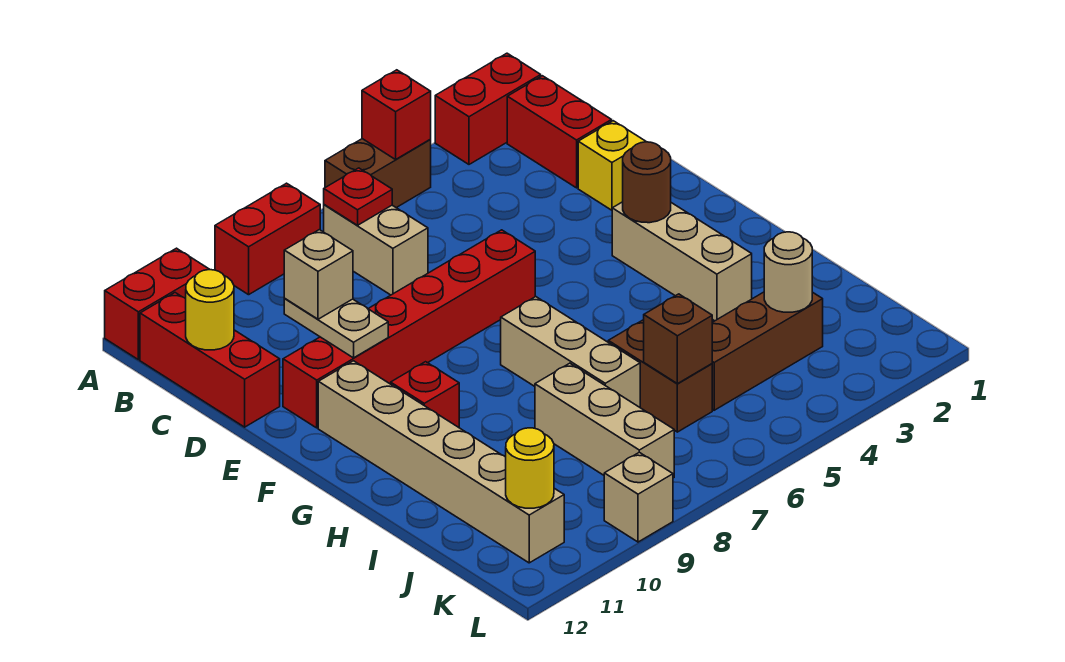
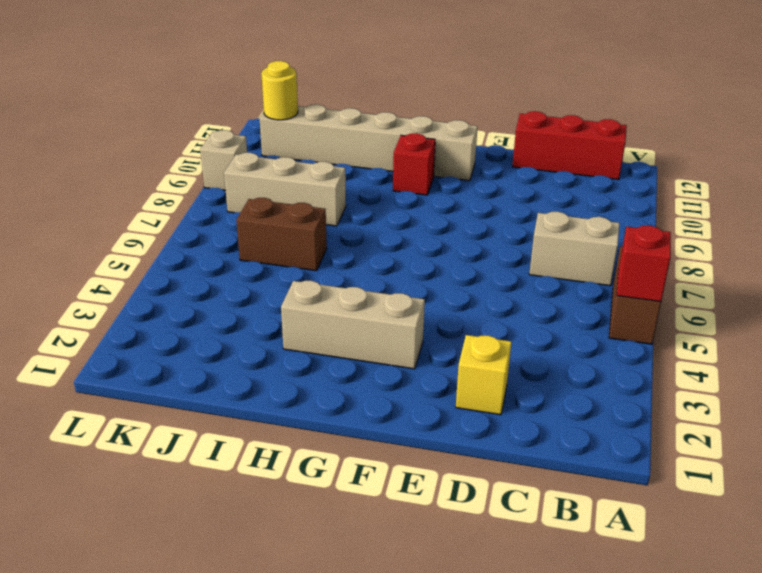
none -> red 1x2 brick [435,53,541,164]
none -> red 1x2 brick [215,183,320,295]
none -> red 1x2 brick [105,248,210,360]

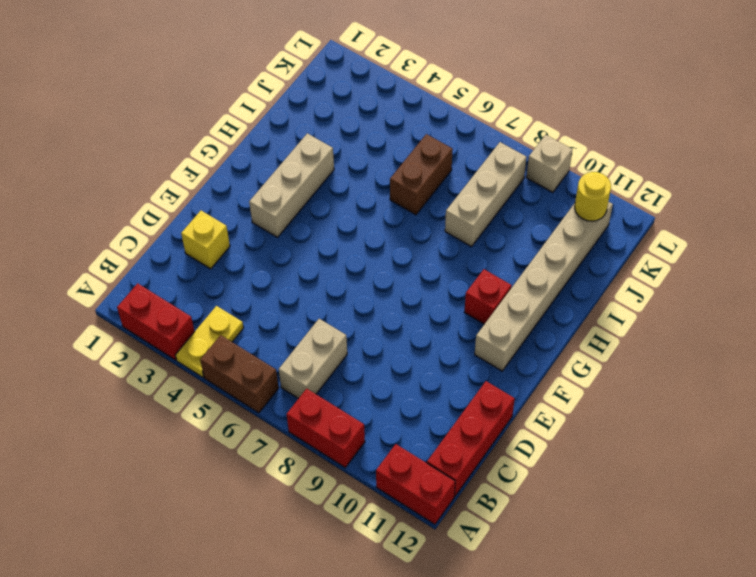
yellow 1x2 plate [175,306,244,377] -> none
none -> red 1x2 brick [507,76,612,188]
none -> red 1x6 brick [283,230,535,428]
none -> tan 1x3 brick [501,297,640,407]

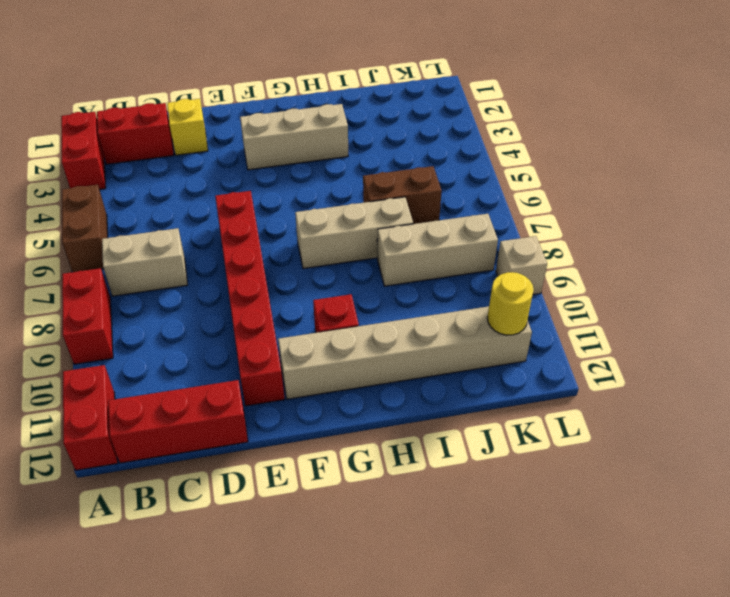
none -> brown 1x3 brick [712,292,823,410]
none -> red 1x1 brick [362,70,431,159]
none -> red 1x1 plate [324,168,392,225]

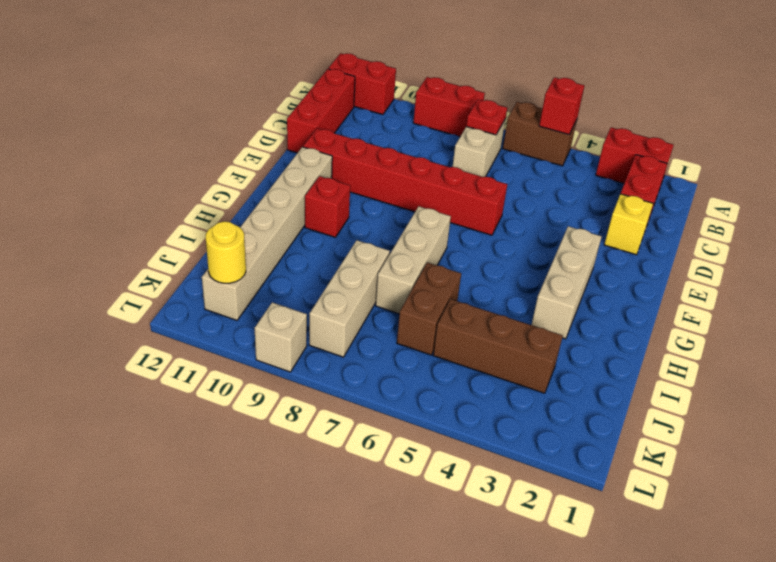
none -> yellow 1x1 round brick [186,270,234,350]
none -> tan 1x2 plate [284,299,388,358]
none -> brown 1x1 round brick [623,142,671,223]

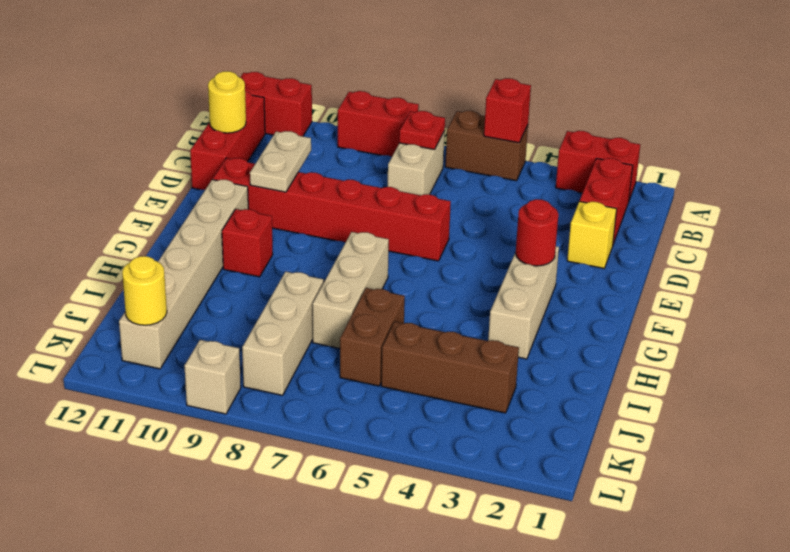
red 1x1 round brick [516,199,558,266] -> brown 1x1 round brick [623,142,671,223]
none -> tan 1x1 round brick [764,232,812,312]
none -> brown 1x1 brick [644,294,712,384]
none -> tan 1x1 brick [284,230,353,319]

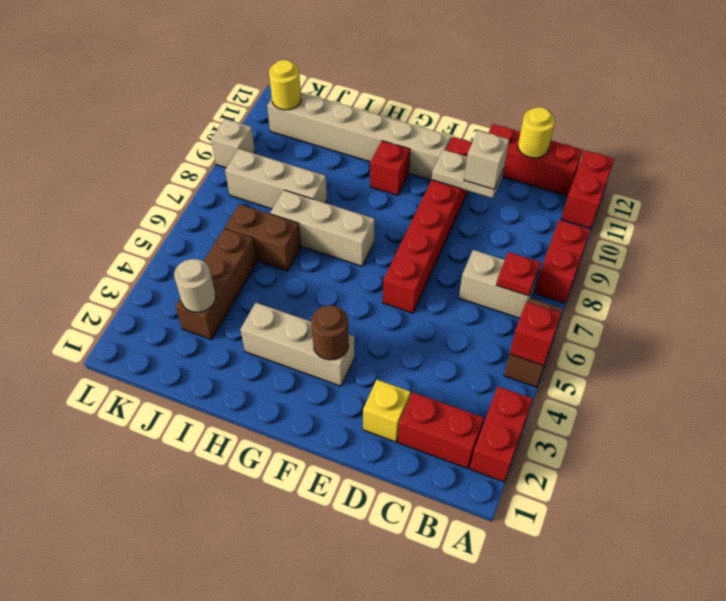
none -> brown 1x1 brick [644,294,712,384]

